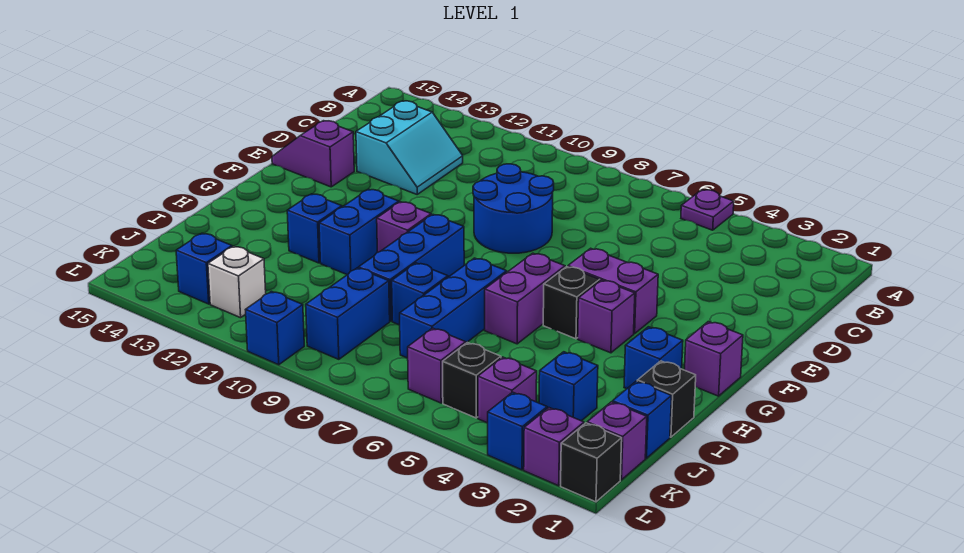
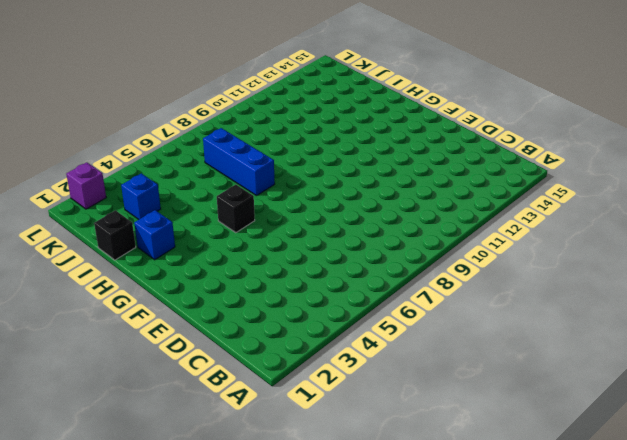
none -> purple 1x1 plate [681,190,734,230]
none -> cyan 2x2 slope [356,101,463,194]
none -> blue 2x2 round brick [473,164,554,253]
none -> purple 1x2 slope [272,121,354,187]

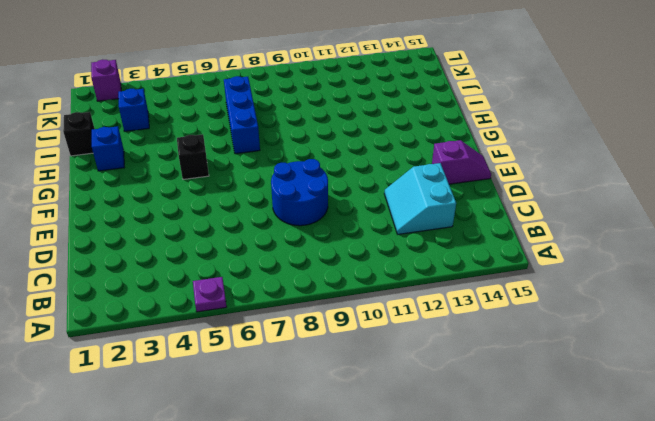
none -> purple 1x2 brick [568,248,658,334]
none -> purple 1x1 brick [685,322,743,396]
none -> purple 1x1 brick [578,280,635,353]
none -> purple 1x2 brick [485,253,565,344]

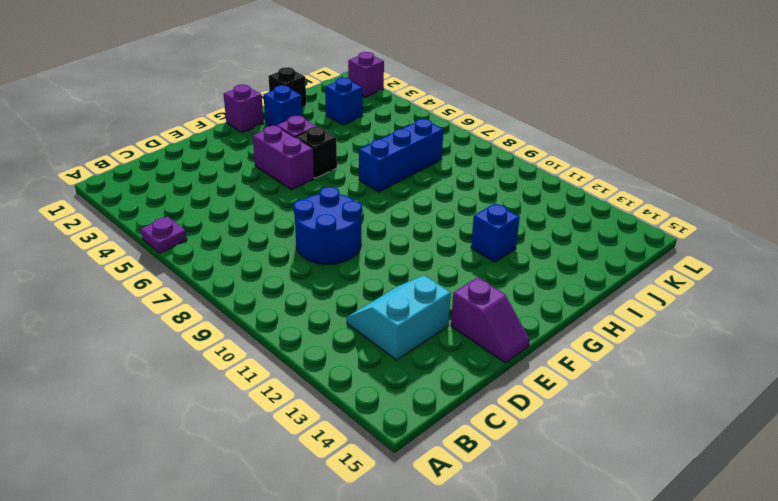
none -> purple 1x2 brick [485,253,565,344]
none -> blue 1x3 brick [358,215,464,321]
none -> purple 1x1 brick [377,202,431,252]
none -> blue 1x2 brick [319,189,399,275]

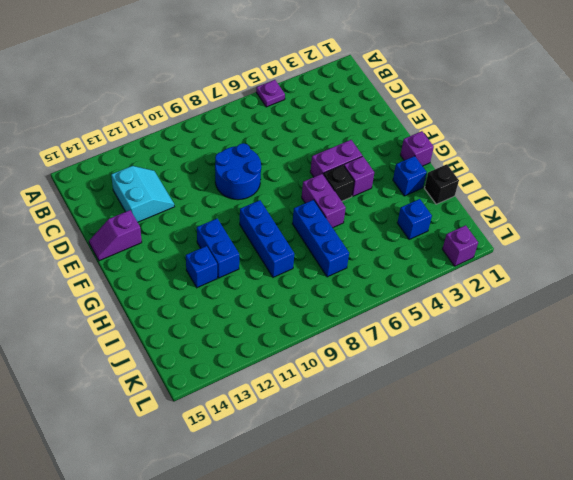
none -> purple 1x1 brick [377,202,431,252]
none -> blue 1x1 brick [392,263,448,325]
none -> blue 1x1 brick [613,381,672,458]
none -> blue 1x2 brick [306,268,390,359]

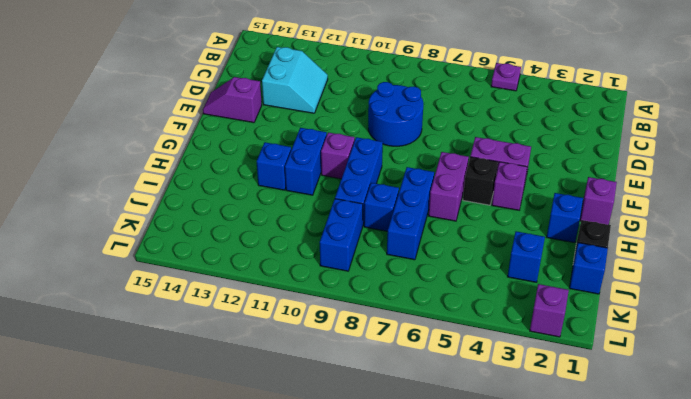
none -> purple 1x1 brick [587,402,647,480]
none -> purple 1x1 brick [478,357,537,423]
none -> black 1x1 brick [443,342,501,418]
none -> purple 1x1 brick [408,328,466,403]

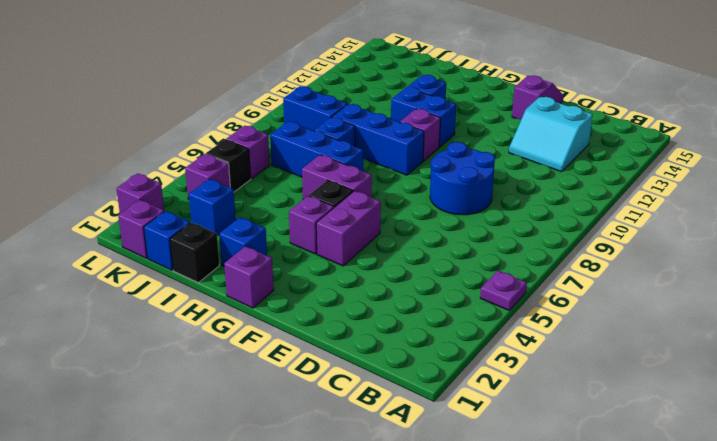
none -> white 1x1 brick [208,246,266,318]
none -> blue 1x1 brick [176,233,232,304]
none -> black 1x1 brick [561,423,622,502]
none -> blue 1x1 brick [488,392,547,470]

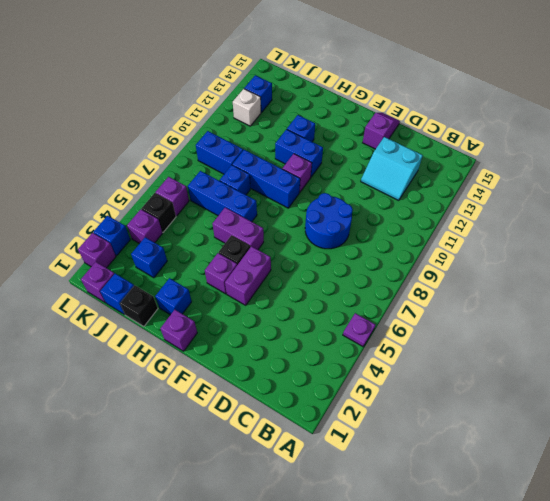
none -> black 1x1 brick [561,423,622,502]
none -> blue 1x1 brick [246,291,304,365]

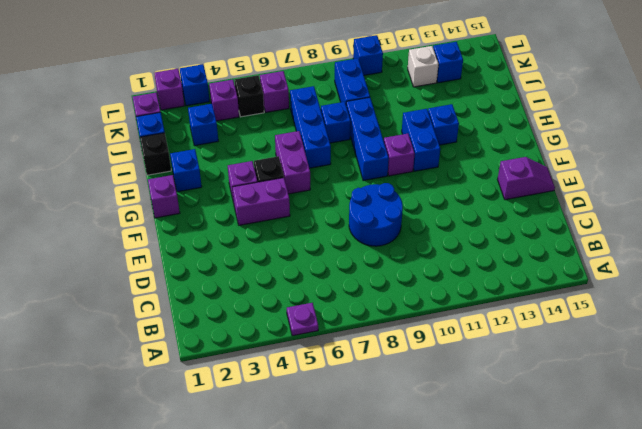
none -> cyan 2x2 slope [356,101,463,194]
none -> black 1x1 brick [561,423,622,502]

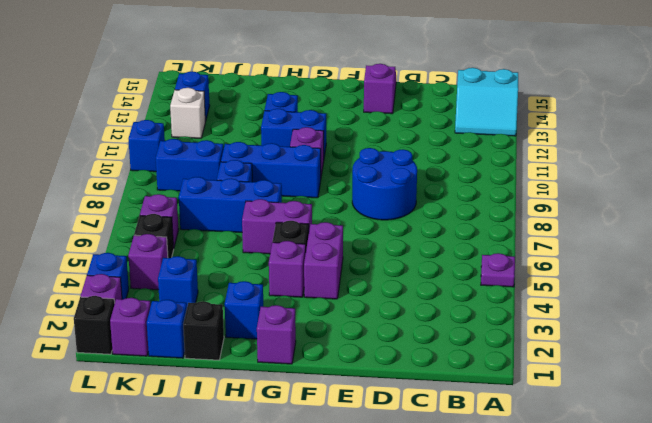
cyan 2x2 slope [455,68,518,136] -> cyan 2x2 slope moved to [356,101,463,194]

